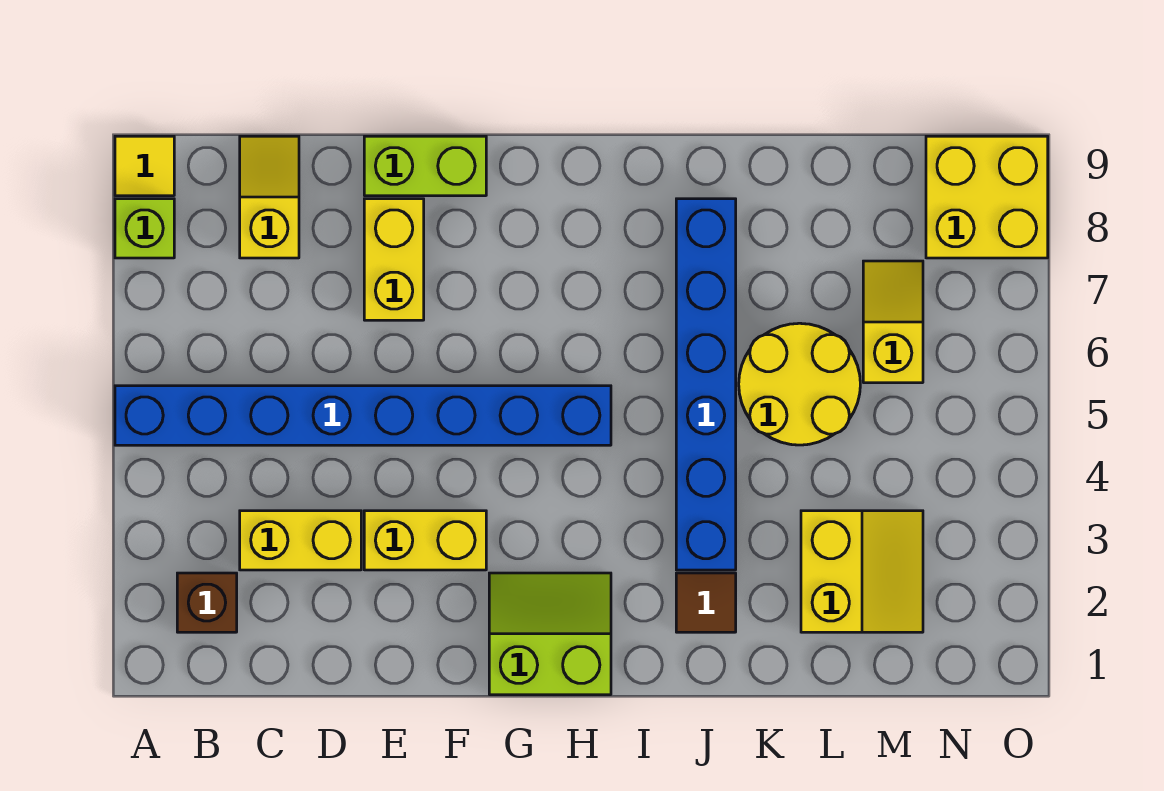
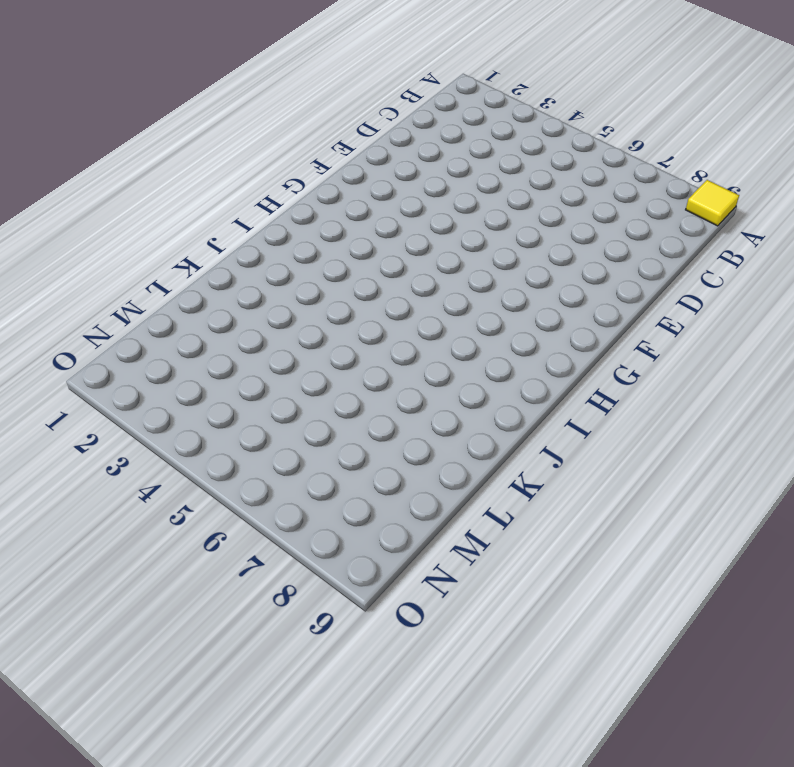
none -> blue 1x8 brick [115,386,611,445]
none -> lime 1x1 brick [115,199,174,258]
none -> brown 1x1 brick [177,573,237,632]

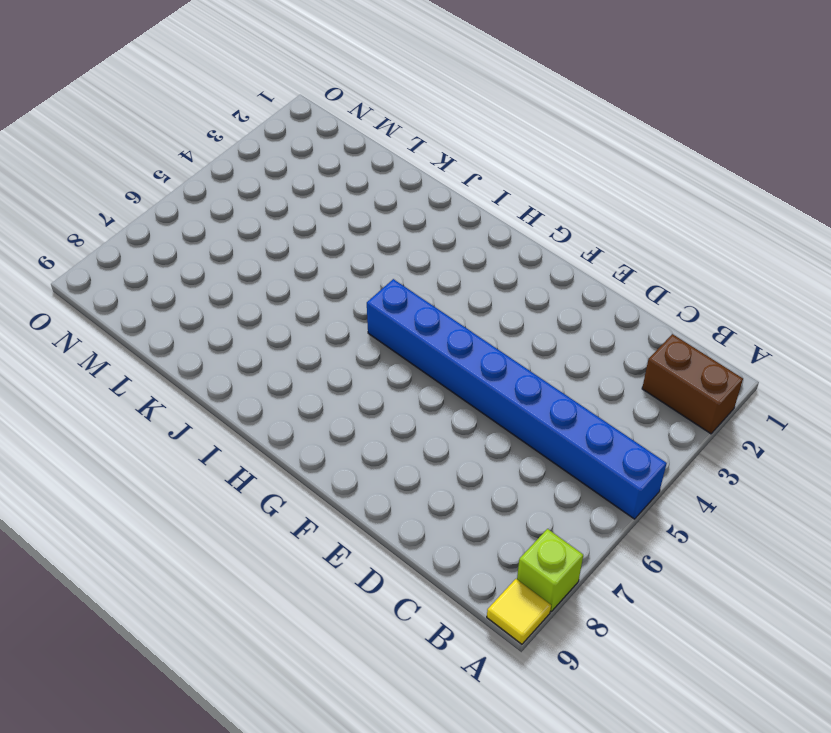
brown 1x2 brick [642,334,743,434] -> brown 1x1 brick [177,573,237,632]
none -> yellow 1x2 brick [240,511,361,570]
none -> yellow 1x2 slope [240,136,299,258]
none -> yellow 1x2 brick [364,511,486,570]

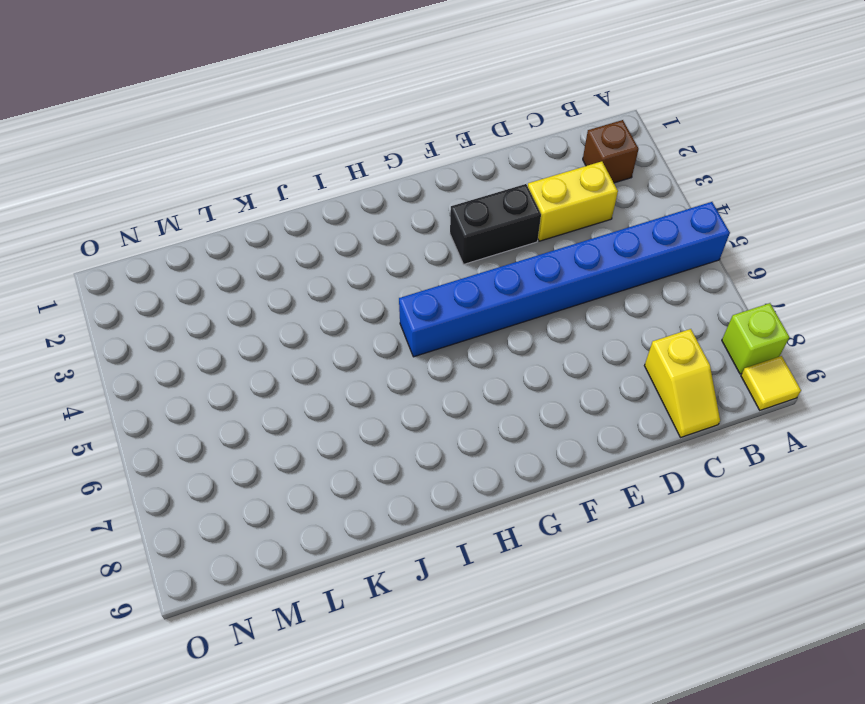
black 1x2 brick [450,184,541,264] -> yellow 1x2 brick [364,511,486,570]
none -> yellow 1x2 brick [364,199,424,320]
none -> lime 1x2 brick [364,136,486,196]
none -> lime 2x2 slope [489,573,611,695]

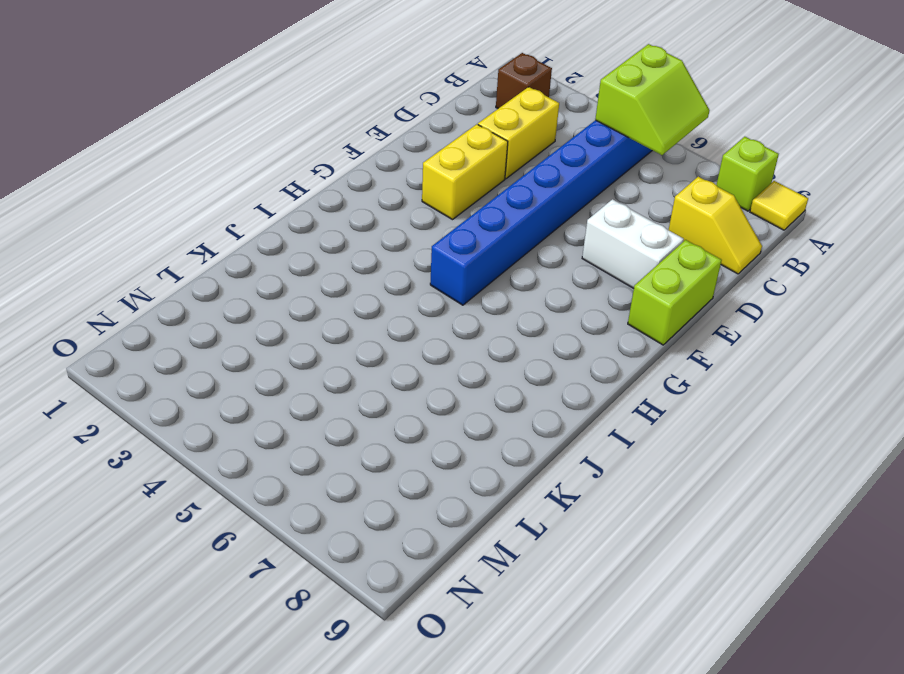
lime 2x2 slope [595,44,709,155] -> lime 2x2 slope moved to [489,573,611,695]
white 1x2 brick [582,199,684,288] -> yellow 1x2 brick [364,199,424,320]
none -> brown 1x1 tile [676,573,736,632]
none -> blue 1x6 brick [676,199,736,570]
none -> yellow 2x2 round brick [739,323,860,445]

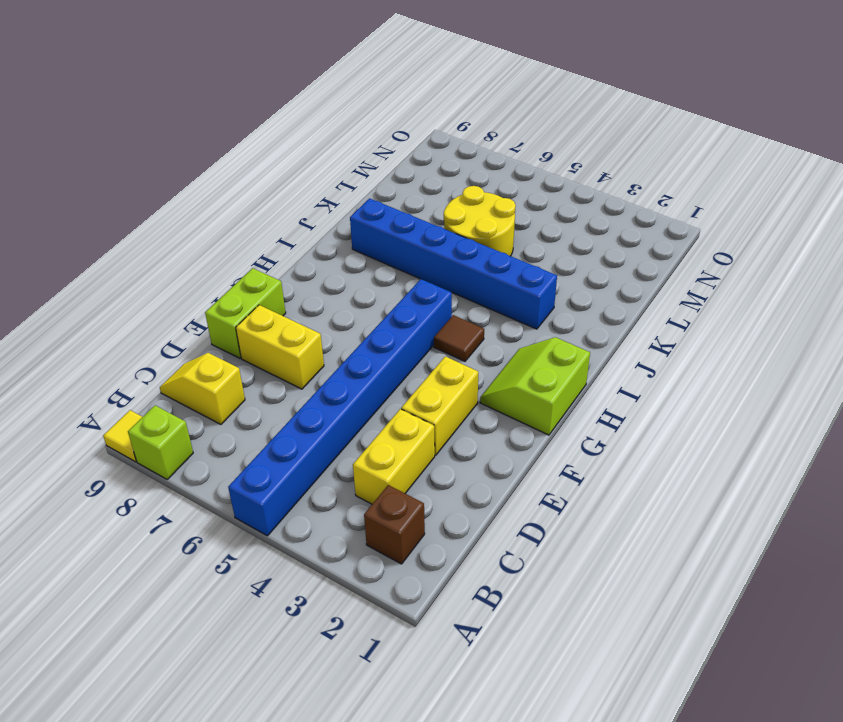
brown 1x1 tile [434,315,484,361] -> brown 1x1 tile moved to [676,573,736,632]
none -> yellow 2x2 slope [801,511,923,632]
none -> yellow 1x2 slope [863,261,923,383]
none -> yellow 2x2 brick [926,136,1048,258]

